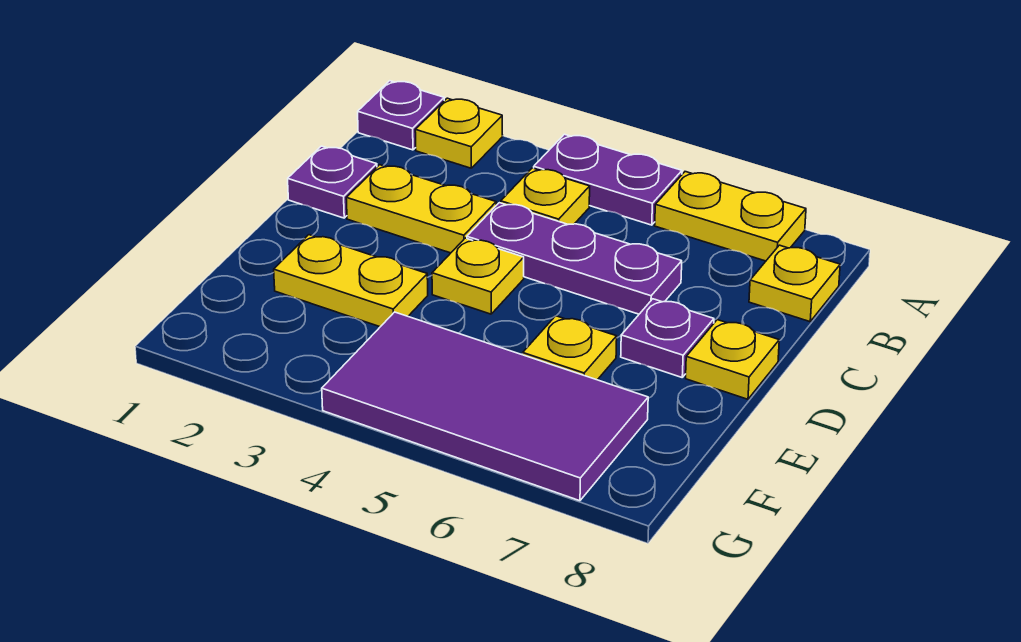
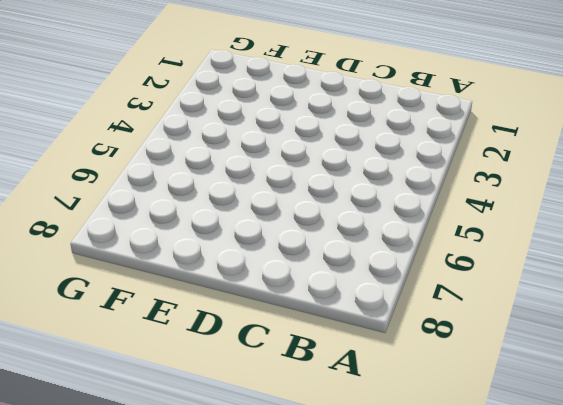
none -> purple 1x1 plate [358,81,444,150]
none -> yellow 1x1 plate [415,98,503,168]
none -> purple 1x2 plate [534,134,682,225]

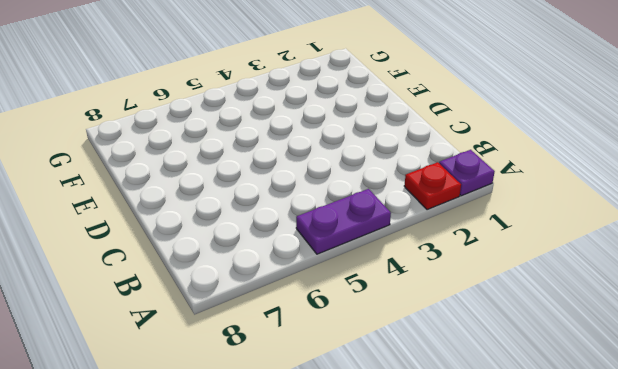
red 1x1 plate [404,162,461,210] -> yellow 1x1 plate [415,98,503,168]
none -> yellow 1x2 plate [655,172,806,261]
none -> yellow 1x1 plate [501,168,590,224]
none -> yellow 1x1 plate [749,245,840,322]

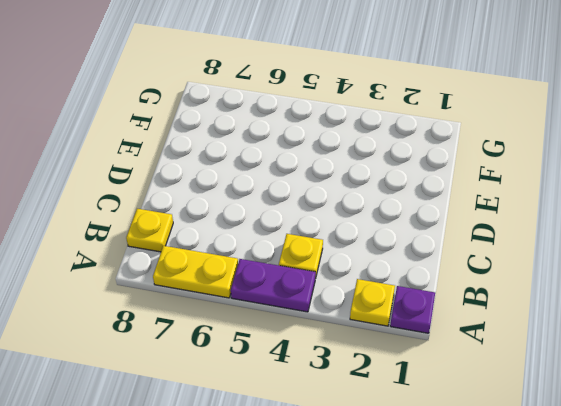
none -> purple 1x1 plate [288,146,377,218]
none -> yellow 1x2 plate [346,165,496,253]
none -> purple 1x3 plate [467,203,682,314]

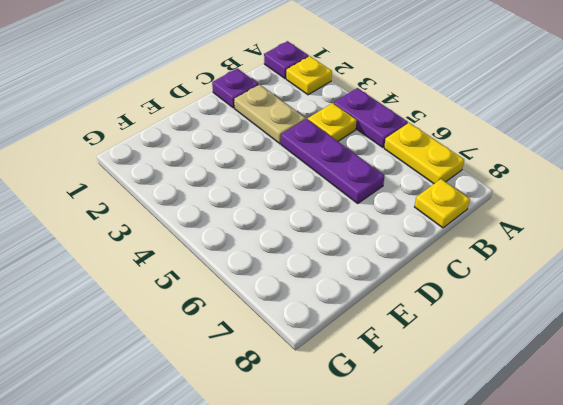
tan 1x2 plate [234,85,305,144] -> yellow 1x2 plate [346,165,496,253]
none -> yellow 1x1 plate [432,238,524,314]
none -> purple 1x1 plate [621,299,714,377]
none -> yellow 1x1 plate [686,320,779,399]

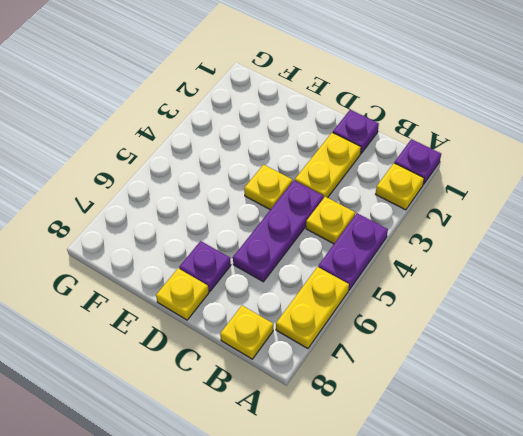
none -> yellow 1x2 plate [274,235,428,327]
none -> yellow 1x1 plate [523,316,617,380]
none -> purple 2x4 tile [322,312,648,501]

